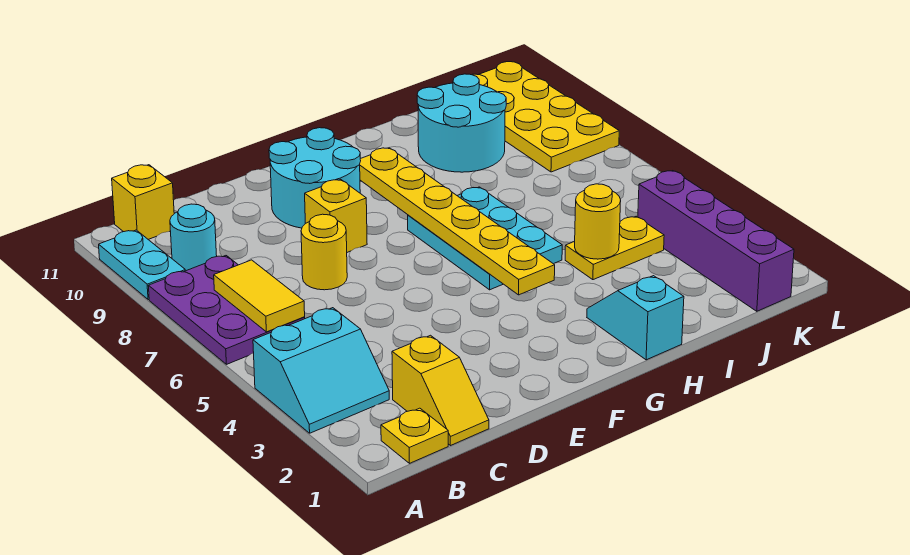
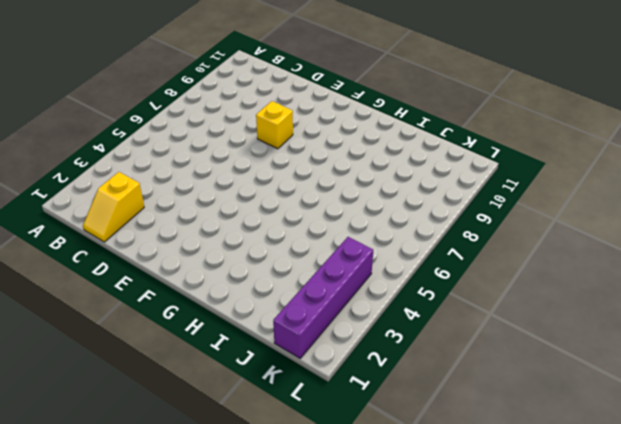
none -> cyan 2x2 slope [253,308,389,433]
none -> purple 2x3 plate [149,256,305,364]
none -> cyan 1x2 plate [99,230,185,300]

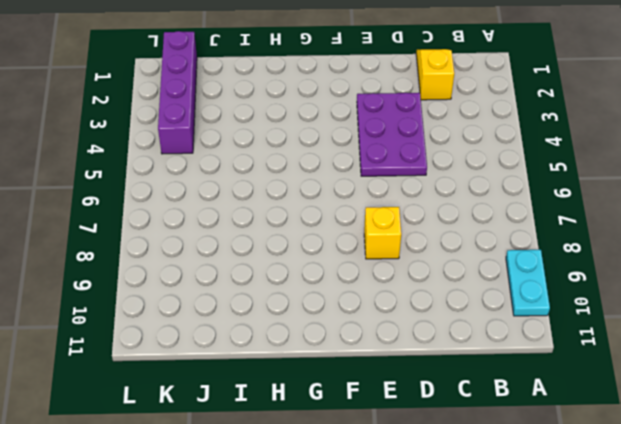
purple 2x3 plate [357,93,427,176] -> purple 2x3 plate moved to [149,256,305,364]
none -> cyan 2x2 slope [253,308,389,433]
none -> yellow 1x1 plate [381,408,448,463]
none -> cyan 1x1 round brick [170,204,217,271]

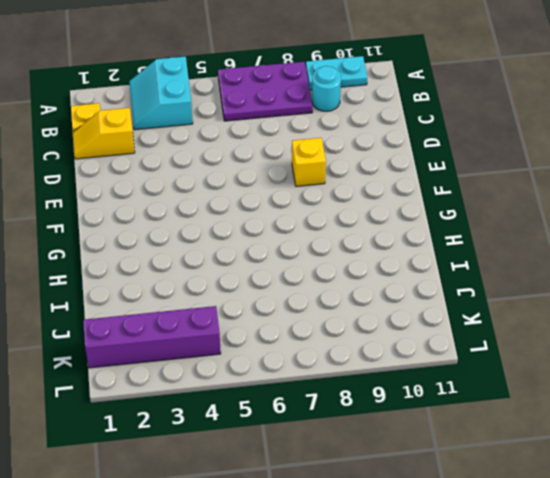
none -> yellow 1x1 brick [112,165,174,240]
none -> yellow 1x1 round brick [301,214,347,290]
none -> cyan 2x2 round brick [269,128,361,228]

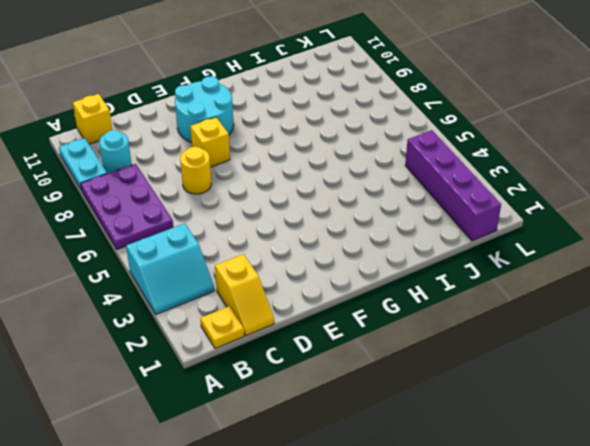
none -> cyan 2x3 plate [408,187,562,290]
none -> cyan 1x2 slope [587,276,684,360]
none -> yellow 1x2 plate [565,216,664,280]

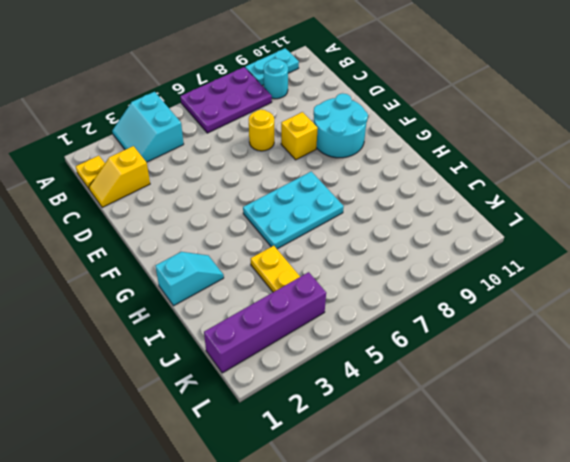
none -> yellow 1x1 brick [112,165,174,240]
none -> cyan 2x2 round brick [417,74,506,172]
none -> yellow 2x4 plate [472,62,619,172]

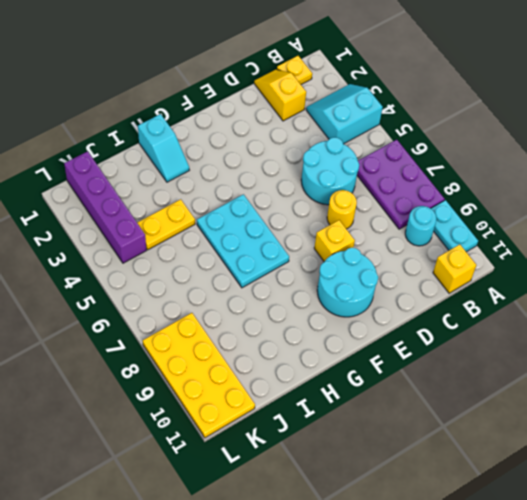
cyan 2x2 round brick [301,137,359,205] -> cyan 2x2 round brick moved to [417,74,506,172]
none -> yellow 1x2 tile [214,260,305,332]
none -> yellow 1x6 plate [360,148,555,295]
none -> yellow 1x1 round brick [575,184,621,259]

